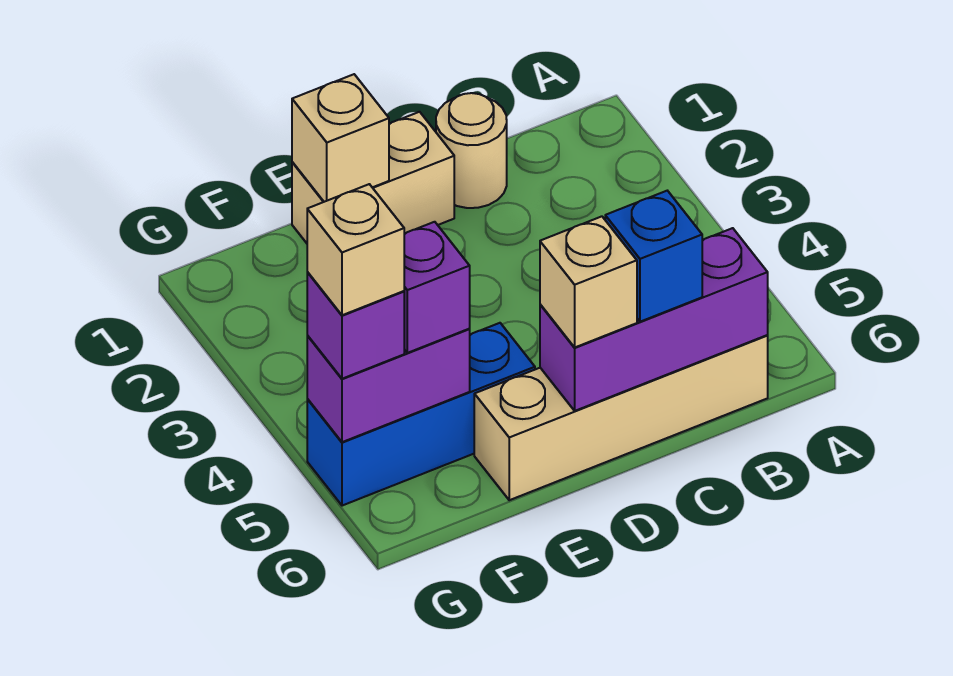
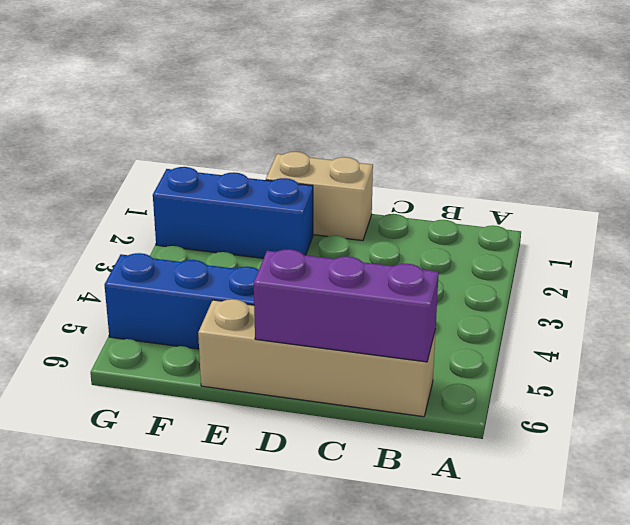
blue 1x3 brick [153,167,313,258] -> none
none -> tan 1x1 round brick [436,93,507,208]
none -> tan 1x1 brick [292,74,389,202]
none -> purple 1x2 brick [307,329,470,442]

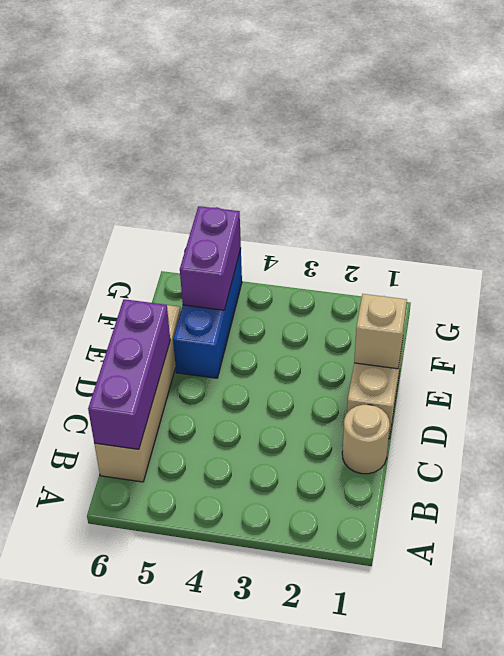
none -> blue 1x1 brick [605,191,702,322]
none -> tan 1x1 brick [540,216,637,347]
none -> purple 1x1 brick [404,222,470,353]

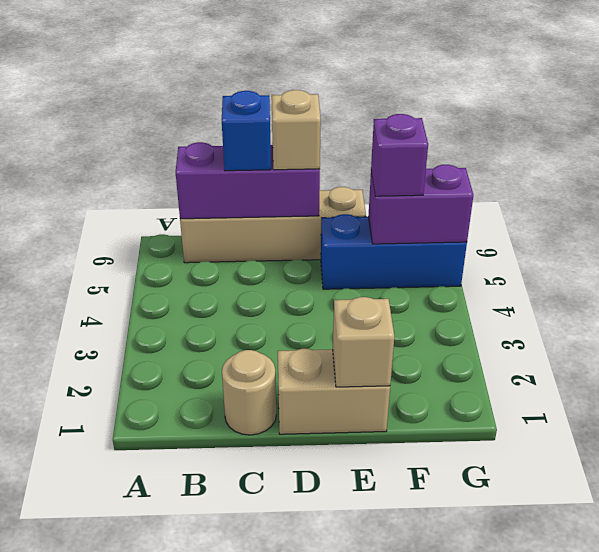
none -> purple 1x1 brick [307,272,404,379]
none -> tan 1x1 brick [307,184,404,315]

